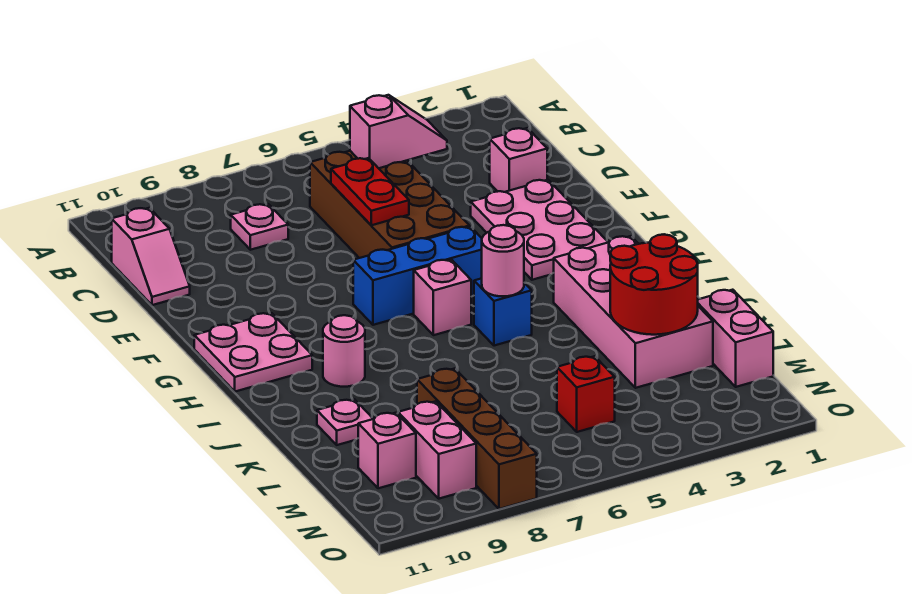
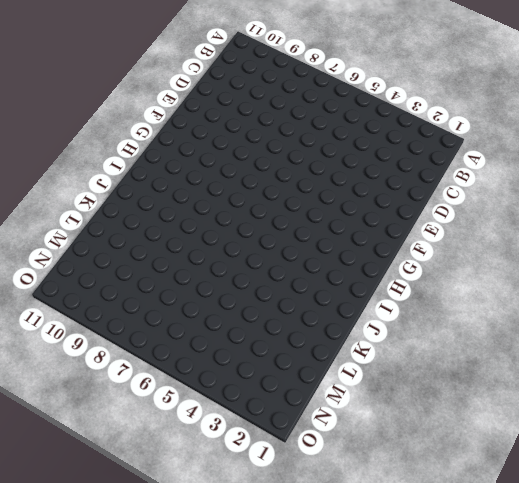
none -> brown 2x4 brick [310,151,470,258]
none -> pink 1x1 plate [231,204,288,250]
none -> pink 1x2 slope [112,208,190,305]

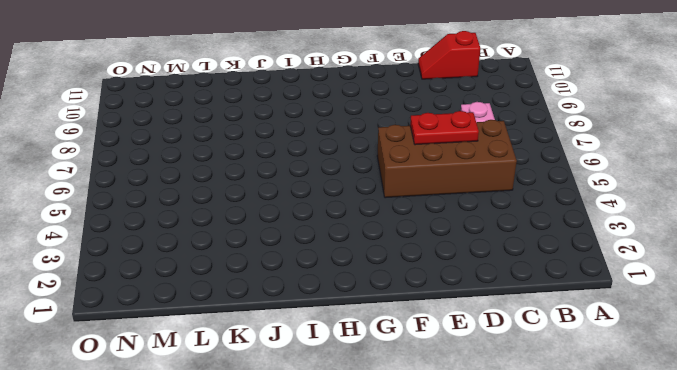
red 1x2 slope [418,31,480,79] -> pink 1x2 slope [112,208,190,305]
none -> pink 1x1 brick [490,128,547,192]
none -> pink 2x3 plate [471,180,608,280]
none -> blue 1x3 brick [353,227,482,325]

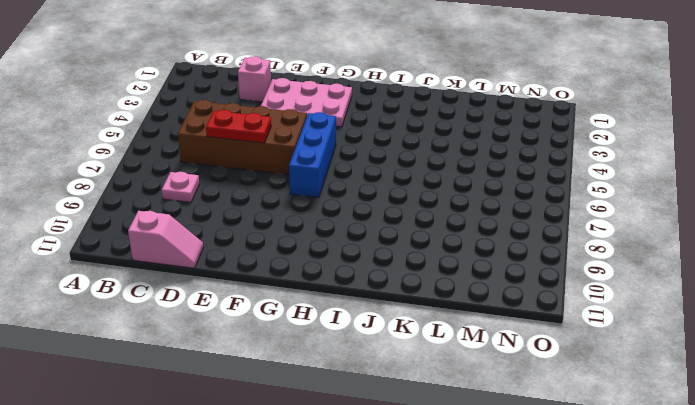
none -> pink 2x2 plate [194,313,312,392]
none -> pink 1x1 brick [414,260,471,335]
none -> pink 2x4 brick [554,236,713,388]

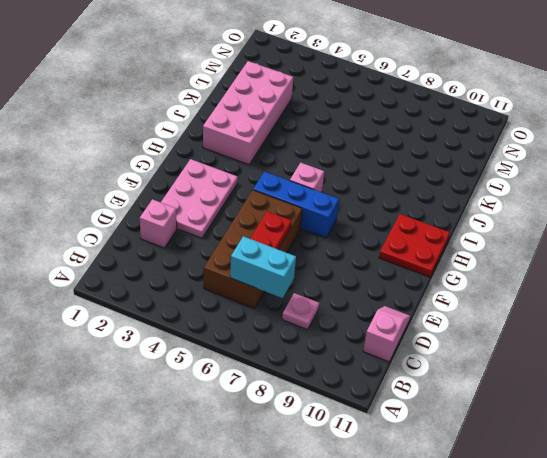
cyan 1x2 brick [230,236,296,298] -> none
red 2x2 plate [379,214,450,277] -> pink 2x2 plate [194,313,312,392]
none -> blue 1x1 brick [474,278,532,346]
none -> pink 1x1 round brick [323,315,365,387]
none -> pink 1x1 plate [317,399,373,445]

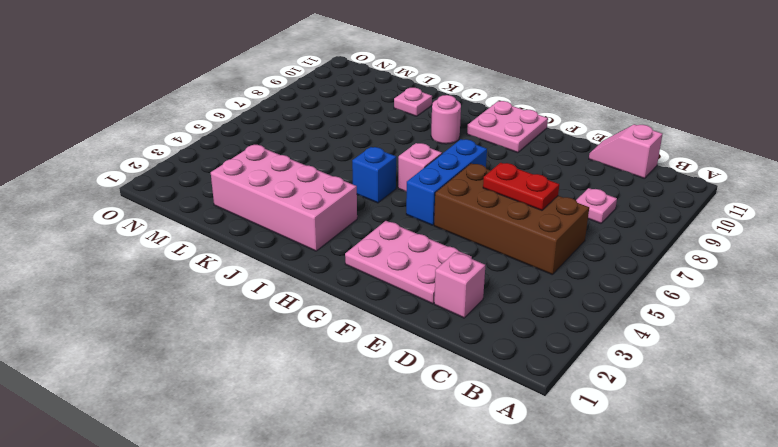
none -> pink 1x2 brick [698,290,773,387]
none -> brown 1x4 brick [417,369,537,509]
none -> red 1x1 brick [557,356,615,432]

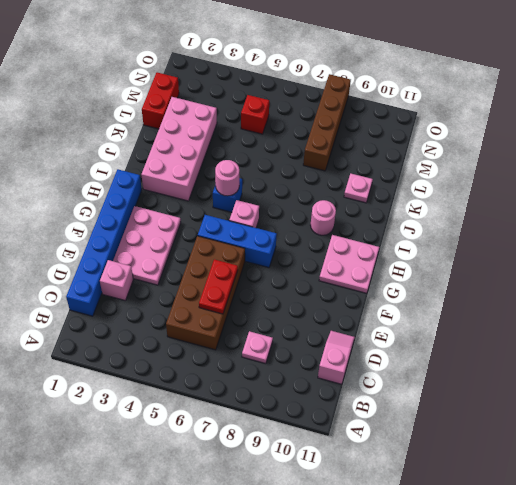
blue 1x6 brick [66,169,142,316] -> none
red 1x2 brick [142,72,179,129] -> pink 1x2 brick [698,290,773,387]
none -> pink 1x2 brick [398,401,476,499]
none -> pink 1x1 brick [358,413,416,488]
none -> pink 1x2 slope [350,95,447,168]

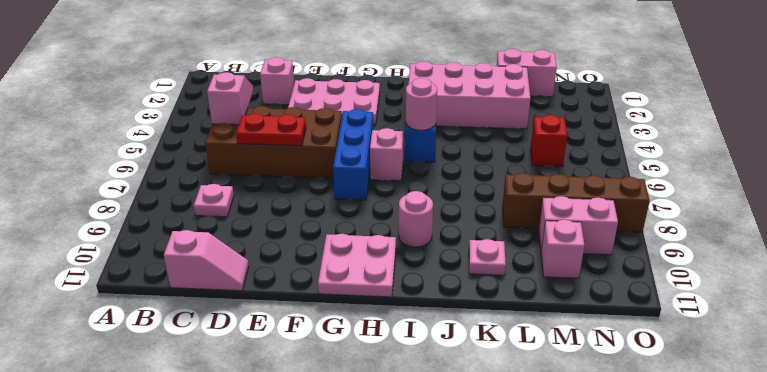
none -> red 2x2 round brick [610,235,698,335]

